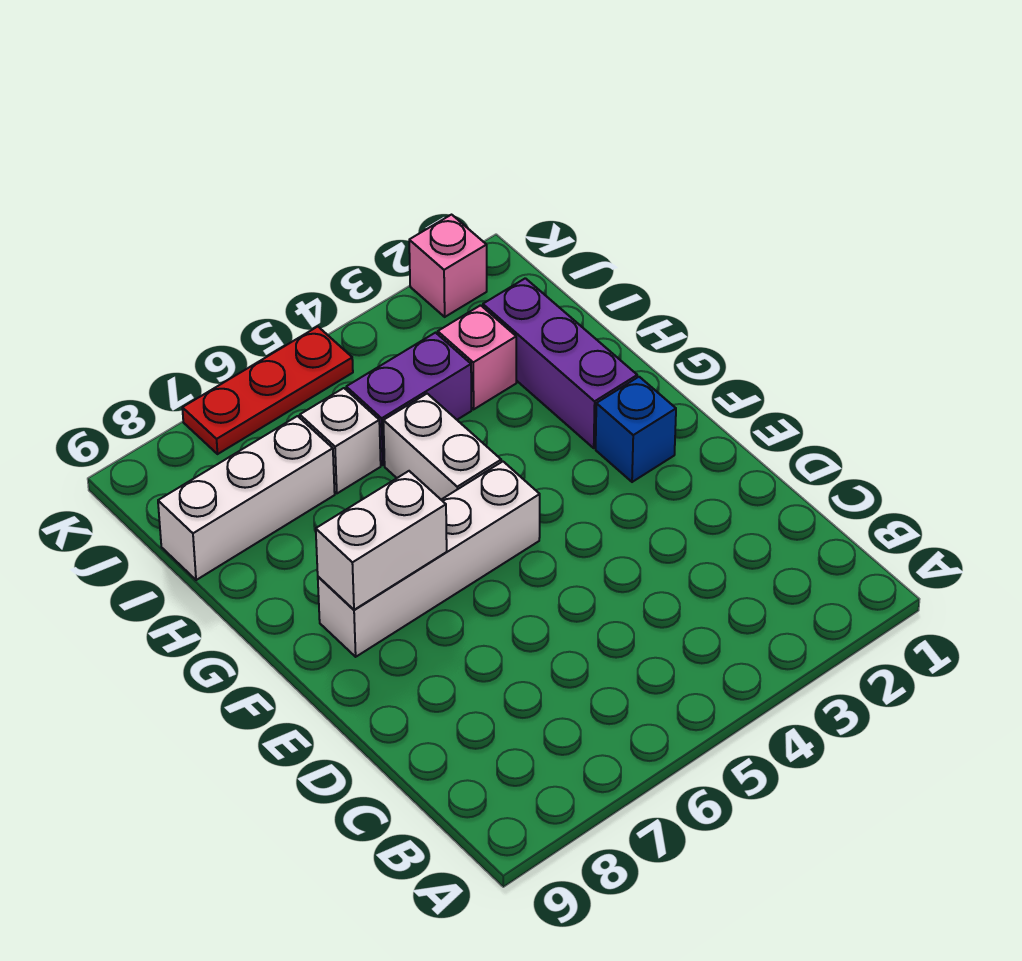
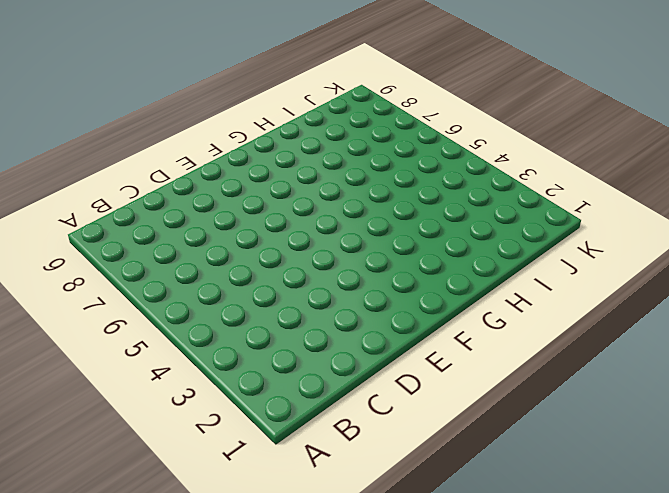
none -> blue 1x1 brick [596,377,676,482]
none -> white 1x4 brick [318,462,540,657]

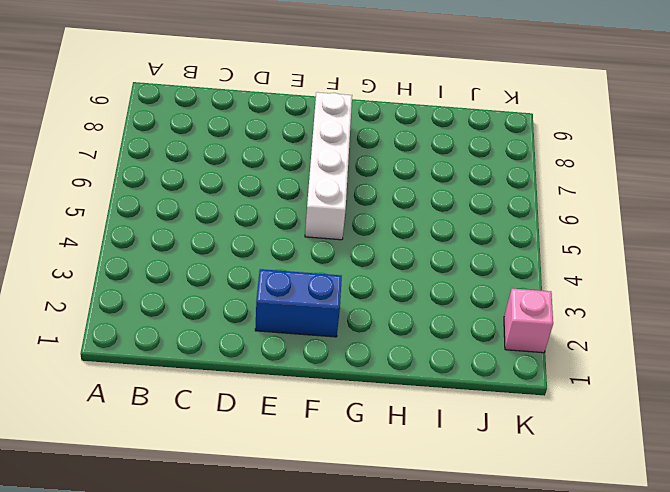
blue 1x2 brick [255,269,342,337] -> blue 1x1 brick [596,377,676,482]
none -> purple 1x3 brick [483,278,637,448]
none -> white 1x2 brick [383,394,501,499]

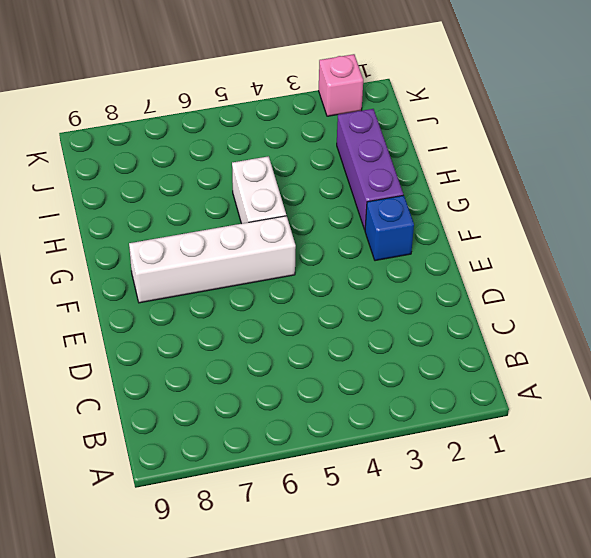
none -> pink 1x1 brick [438,305,516,409]
none -> purple 1x2 brick [346,333,471,465]

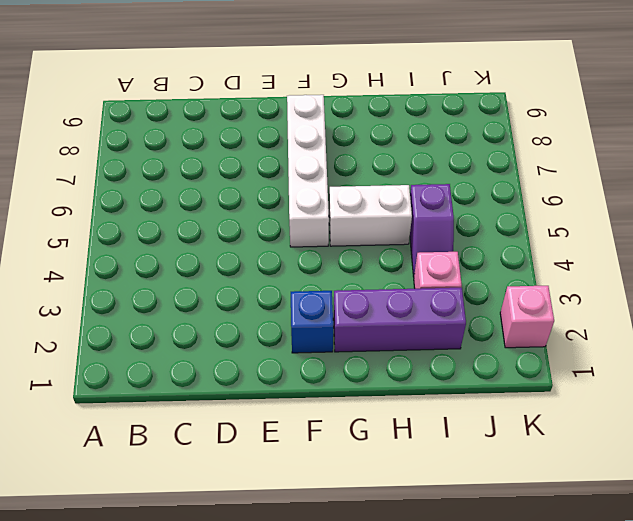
purple 1x2 slope [410,184,454,277] -> purple 1x2 brick [346,333,471,465]
none -> white 1x1 brick [300,388,381,493]
none -> white 1x3 brick [158,416,335,580]

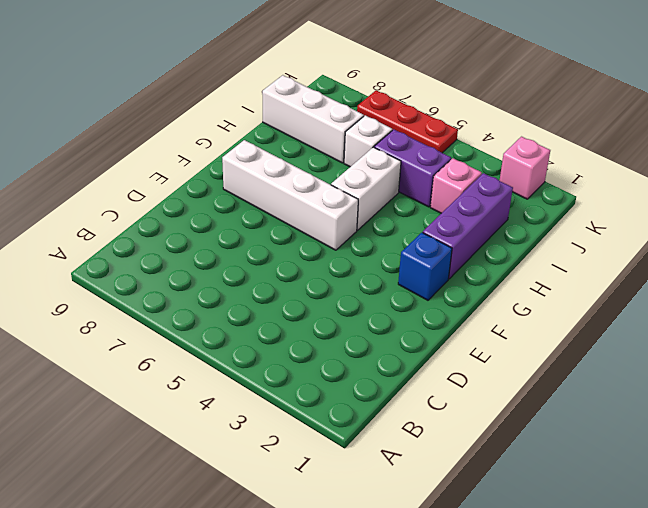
none -> white 1x2 brick [316,471,447,610]

